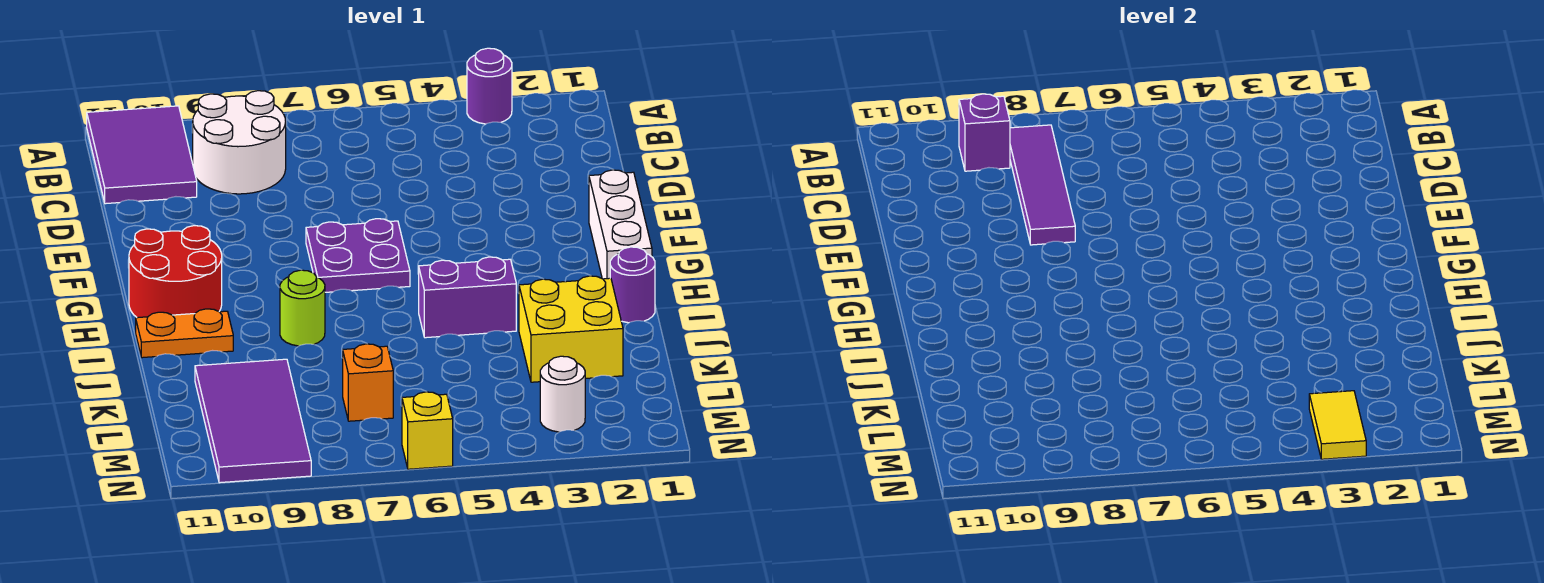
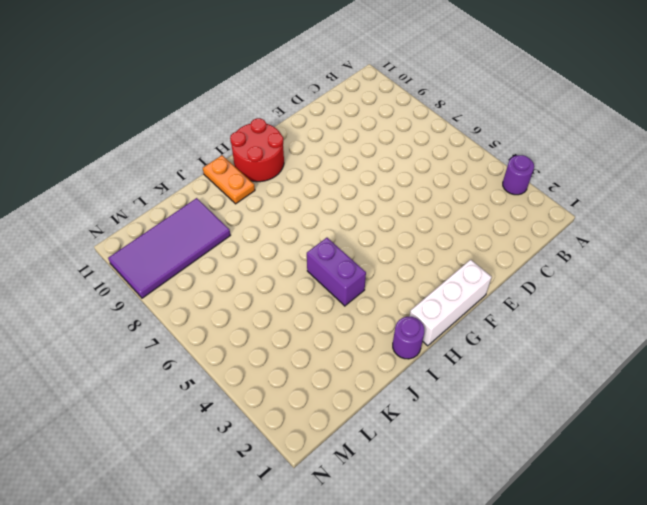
none -> purple 2x3 tile [87,106,197,204]
none -> white 2x2 round brick [192,91,286,194]
none -> purple 2x2 plate [306,219,410,292]

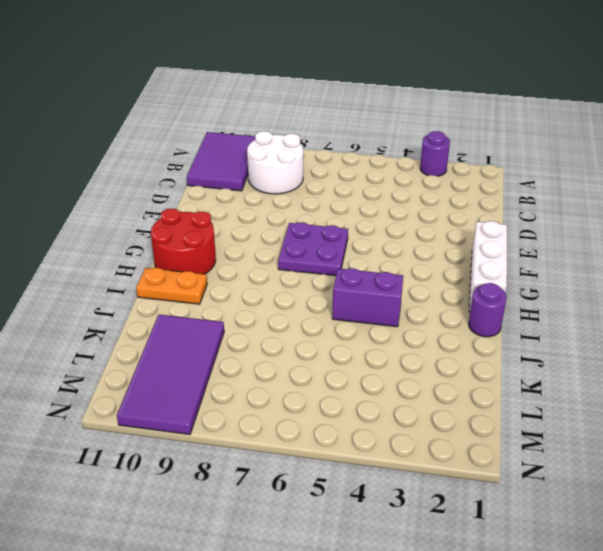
none -> lime 1x1 round brick [280,270,325,346]
none -> yellow 2x2 brick [519,276,623,382]
none -> orange 1x1 brick [343,344,393,421]

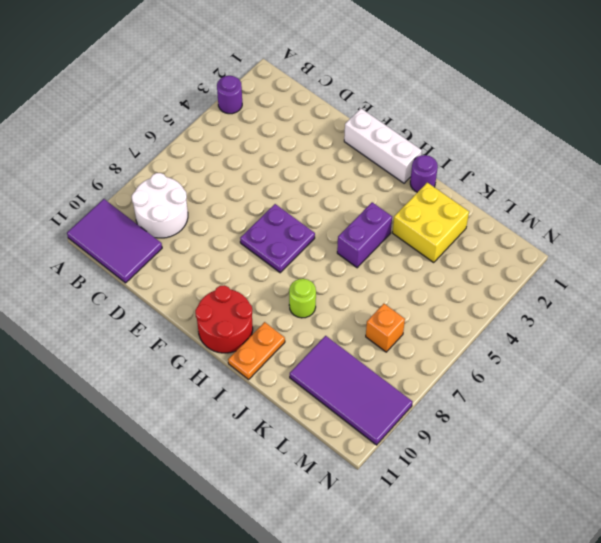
none -> white 1x1 round brick [540,356,585,432]
none -> yellow 1x1 brick [402,392,453,469]
none -> purple 1x4 tile [1010,125,1075,245]

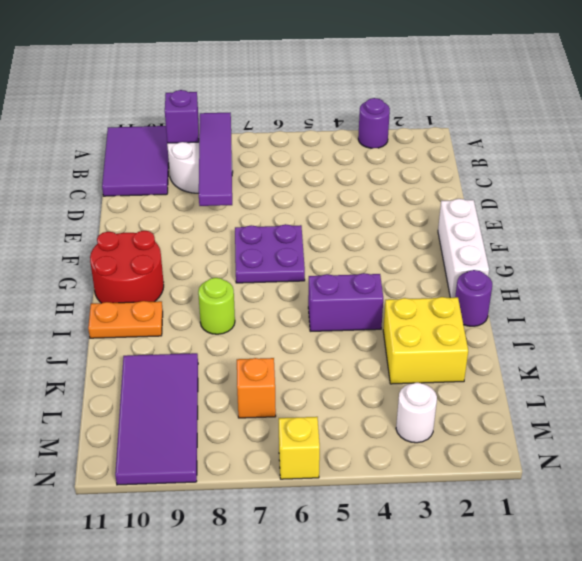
none -> yellow 1x2 tile [1309,391,1366,459]

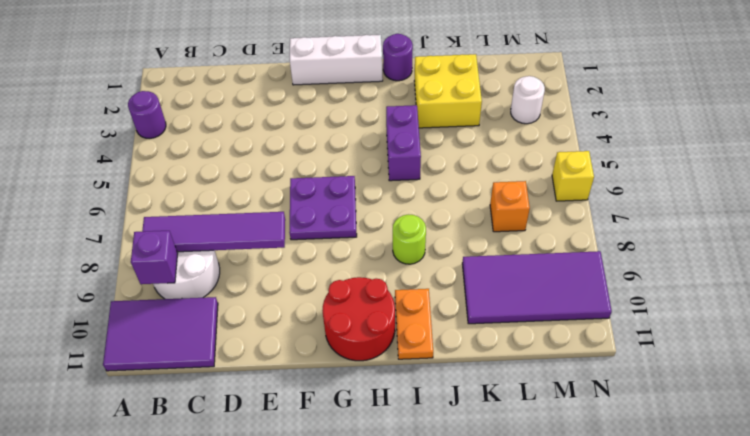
none -> yellow 1x2 tile [1309,391,1366,459]

